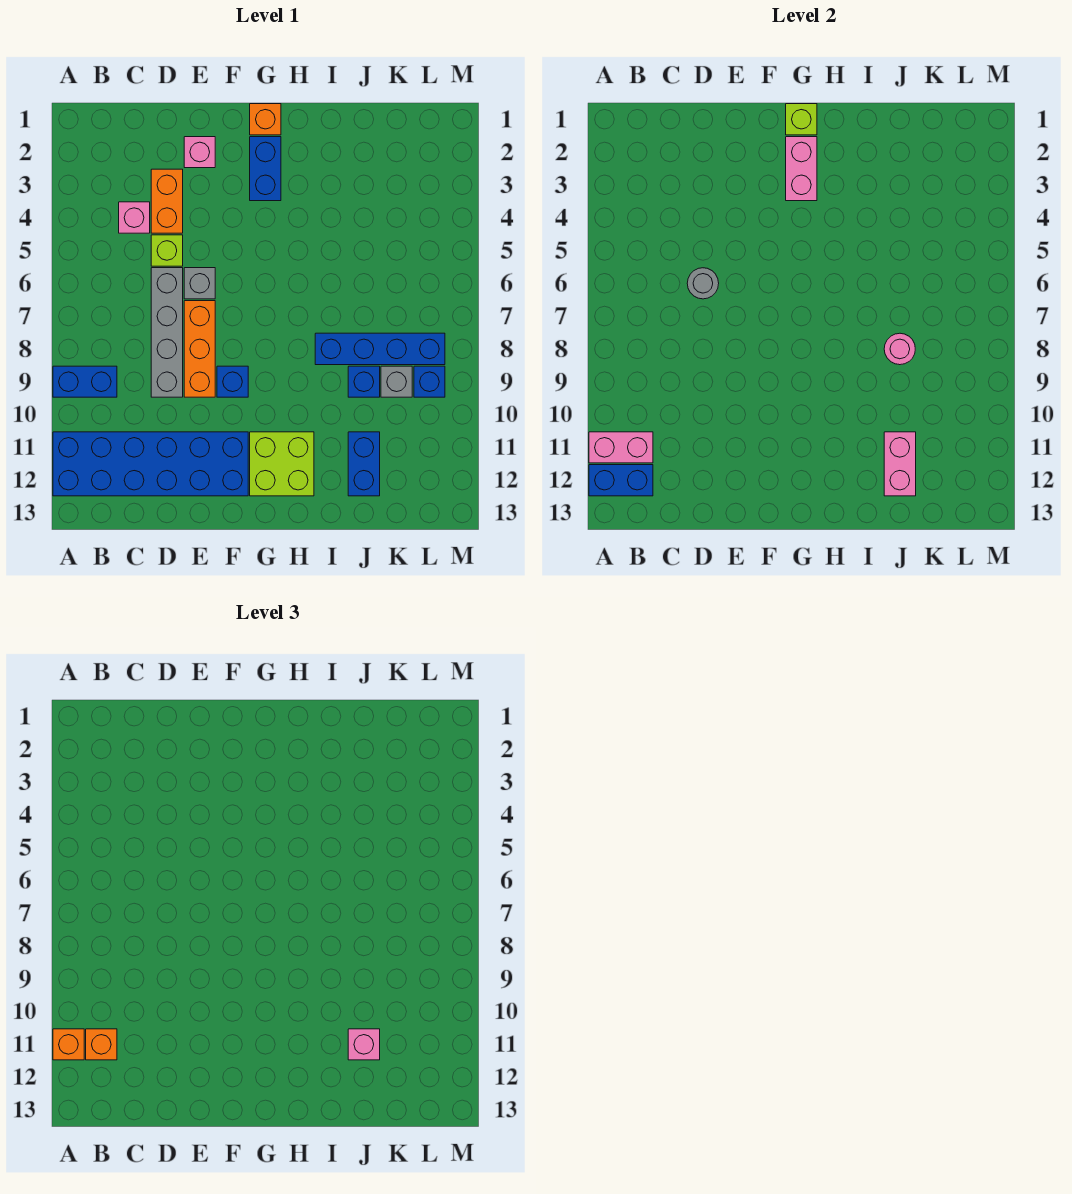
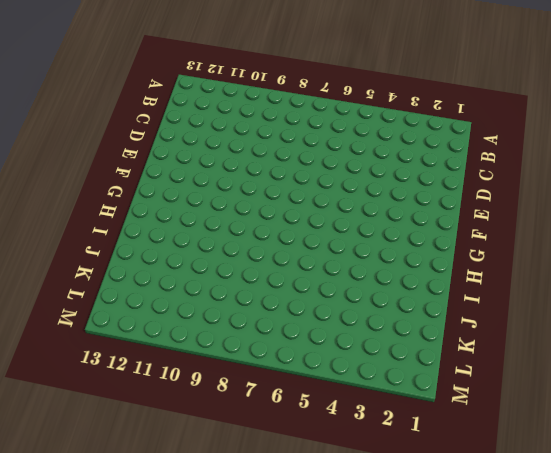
none -> blue 1x2 brick [53,366,117,397]
none -> blue 2x6 brick [53,432,248,496]
none -> pink 1x1 brick [119,202,150,233]

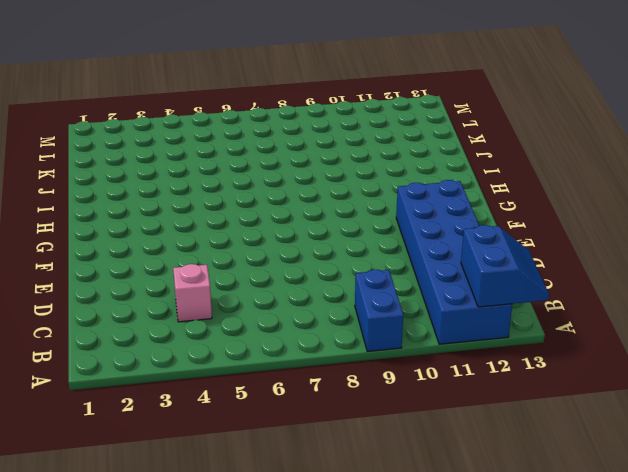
blue 2x2 slope [461,225,549,307] -> blue 1x2 brick [589,465,653,496]
none -> orange 1x2 brick [151,169,183,233]
none -> lime 1x1 brick [151,235,183,266]
none -> grey 1x4 brick [151,268,183,397]

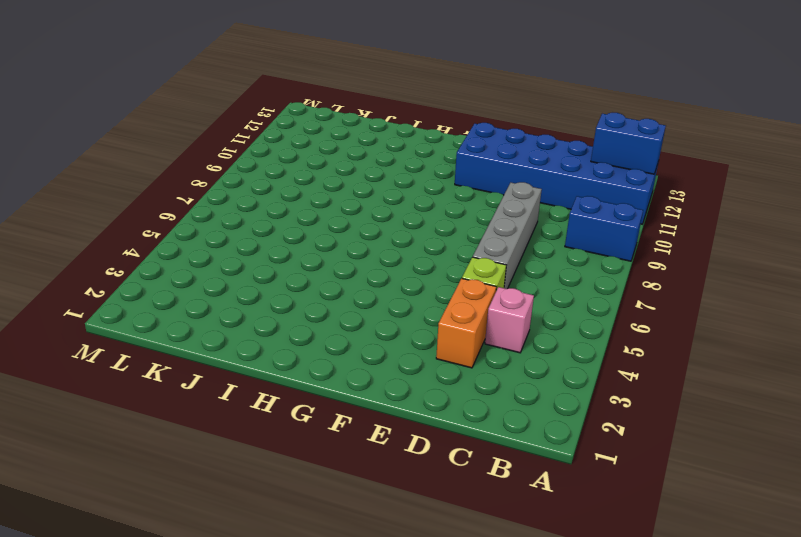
none -> pink 1x1 brick [184,137,215,168]
none -> grey 1x1 brick [184,268,215,299]
none -> orange 1x3 brick [184,301,215,397]

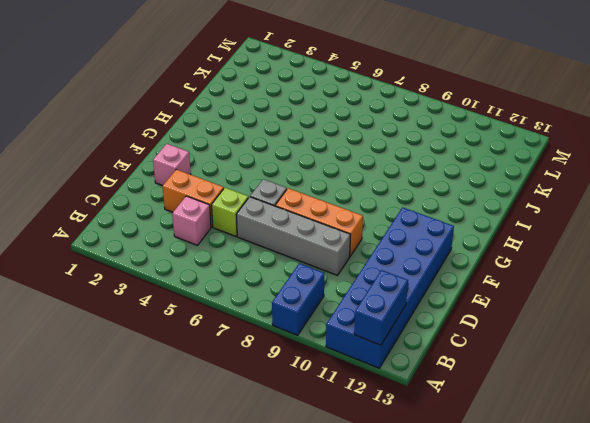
none -> blue 1x1 brick [217,366,248,397]
none -> orange 1x1 brick [250,104,281,135]
none -> blue 1x2 brick [250,137,281,201]

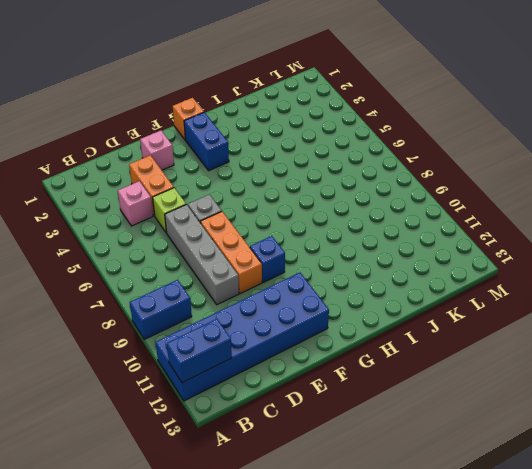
none -> lime 2x2 brick [250,432,314,496]
none -> blue 1x4 brick [315,333,445,365]
none -> blue 1x1 brick [348,366,380,397]

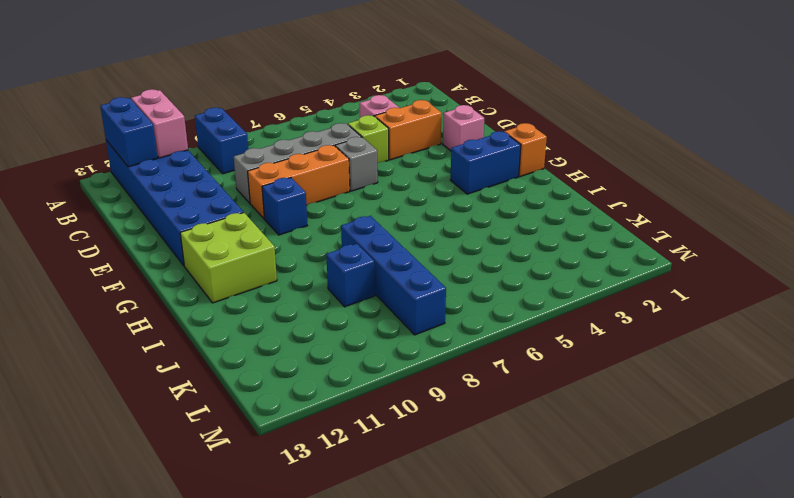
none -> blue 1x2 brick [348,432,380,496]
none -> grey 1x1 brick [381,366,412,397]
none -> blue 1x1 brick [414,366,445,397]

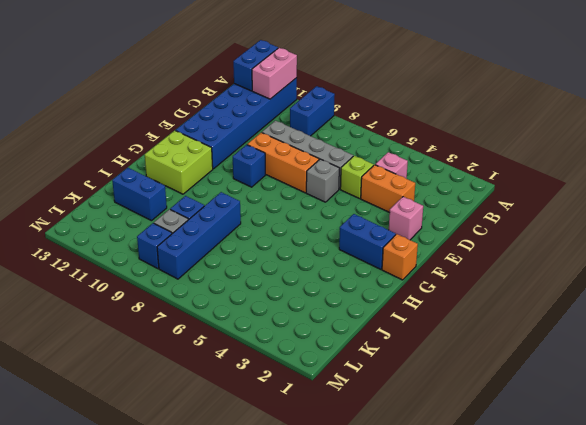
none -> grey 1x1 round brick [687,268,719,299]
none -> lime 1x1 brick [786,104,817,135]
none -> pink 1x2 brick [786,137,817,201]

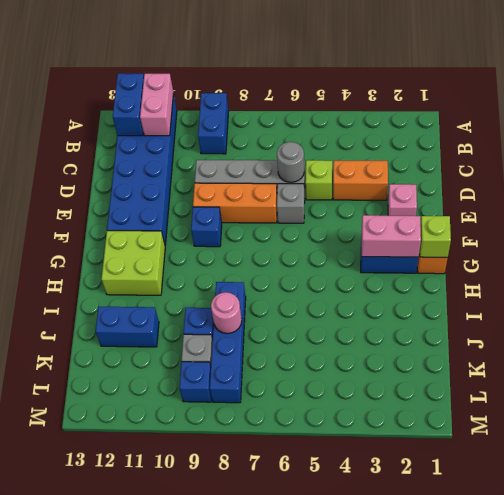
none -> pink 1x1 brick [119,202,150,233]
none -> pink 1x2 brick [884,432,916,496]
none -> orange 1x1 brick [53,1029,84,1060]

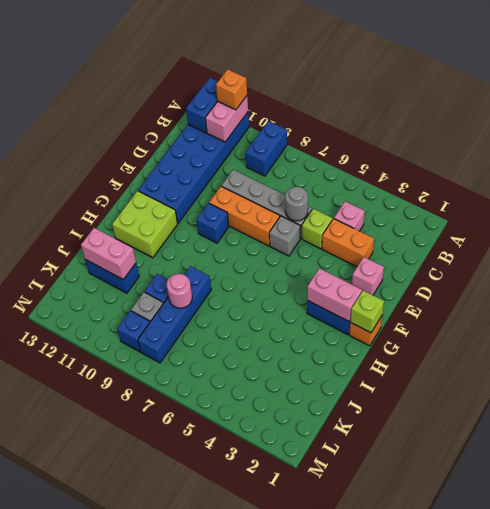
none -> orange 1x1 brick [86,1029,117,1060]
none -> pink 1x1 brick [348,1029,380,1060]

